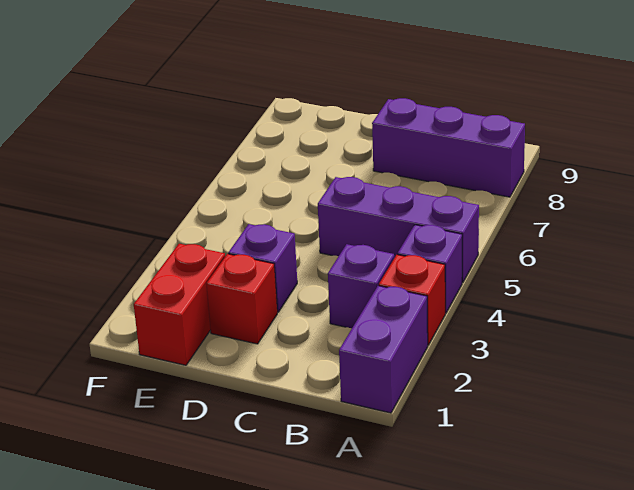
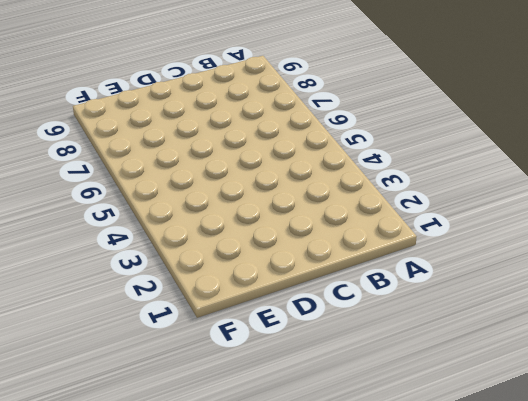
none -> purple 1x2 brick [339,286,428,413]
none -> red 1x1 brick [379,255,445,345]

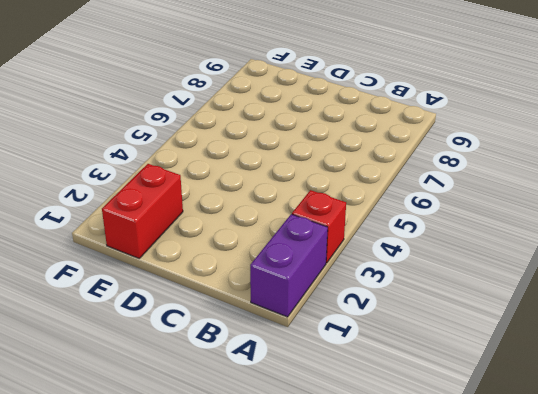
none -> purple 1x1 brick [397,225,462,313]
none -> purple 1x3 brick [318,177,479,283]

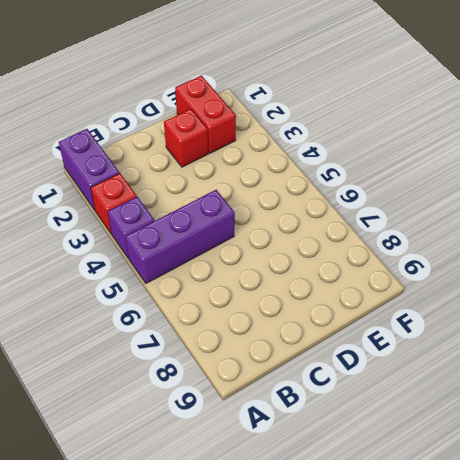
none -> purple 1x3 brick [372,98,525,197]
none -> purple 1x1 brick [328,244,394,328]

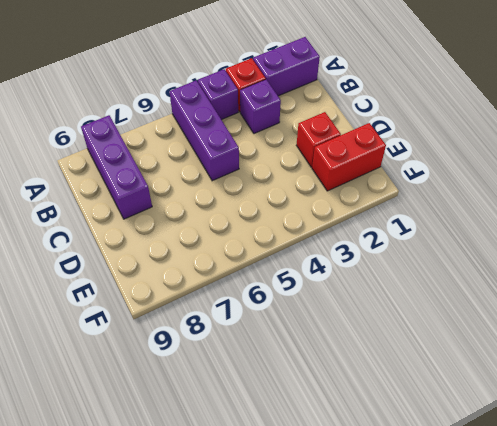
none -> purple 1x1 brick [228,224,297,312]

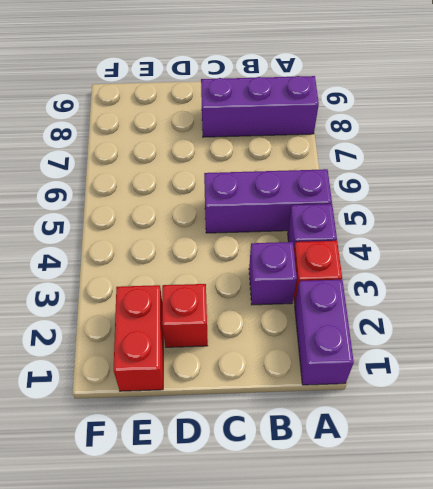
none -> purple 1x1 brick [228,224,297,312]

